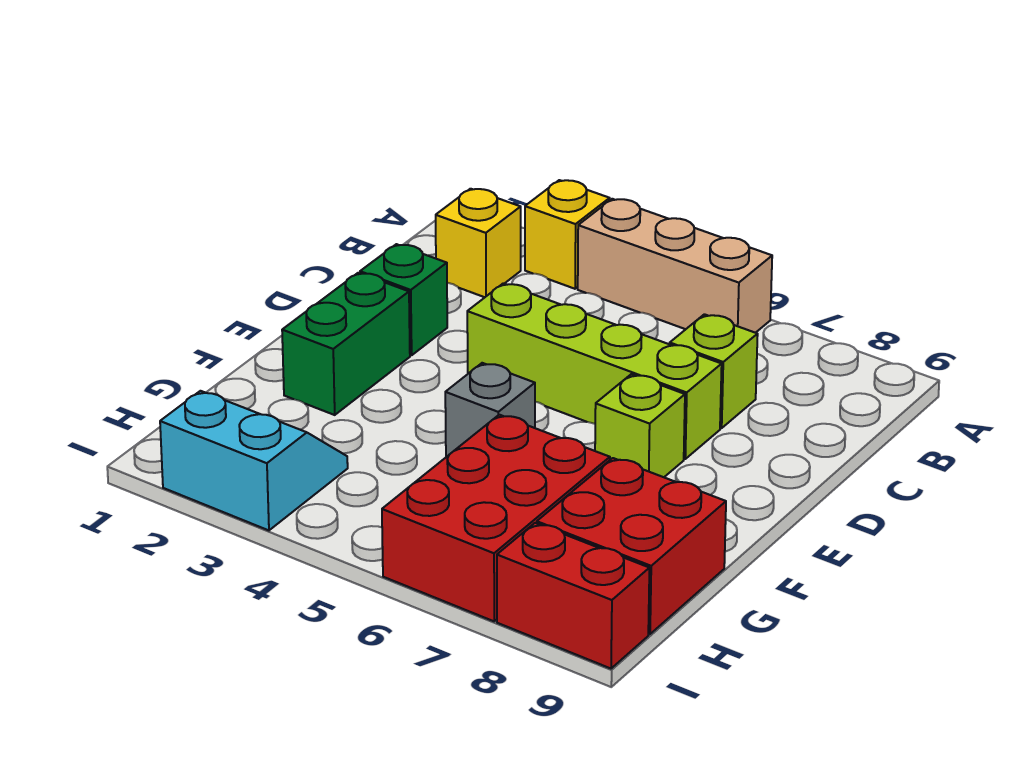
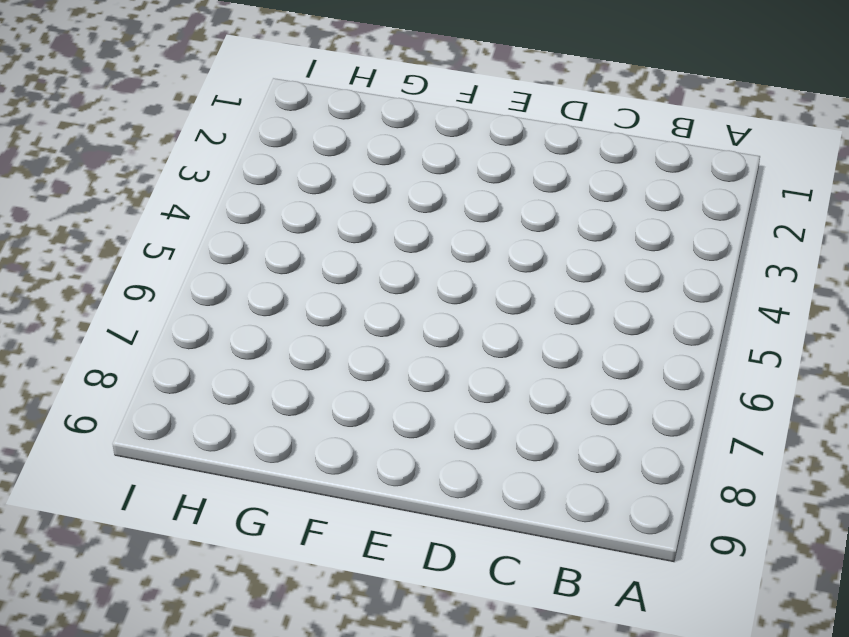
none -> yellow 1x1 brick [525,180,610,289]
none -> tan 1x3 brick [578,199,772,333]
none -> yellow 1x1 brick [436,189,521,297]

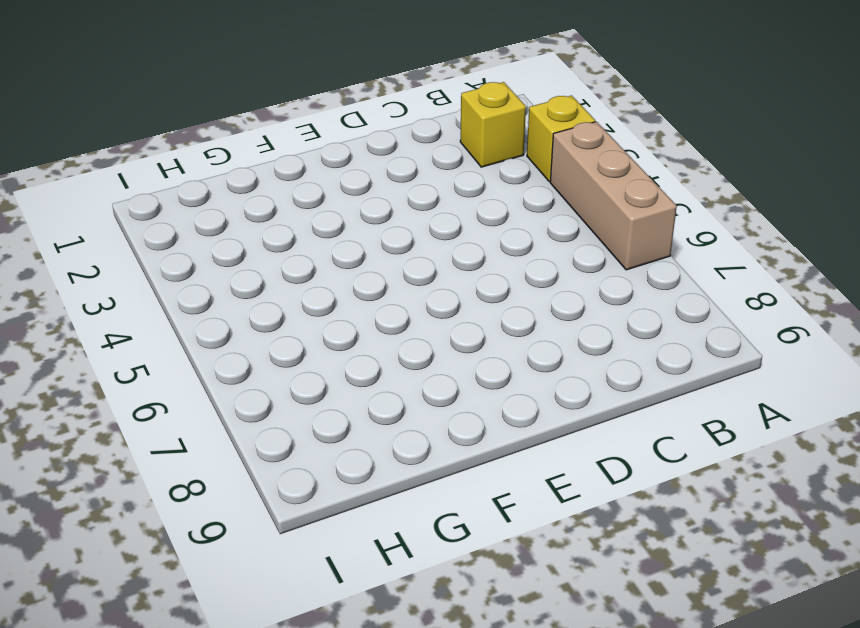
none -> lime 1x1 brick [670,314,758,428]
none -> green 1x1 brick [360,244,447,355]
none -> lime 1x4 brick [467,283,722,459]

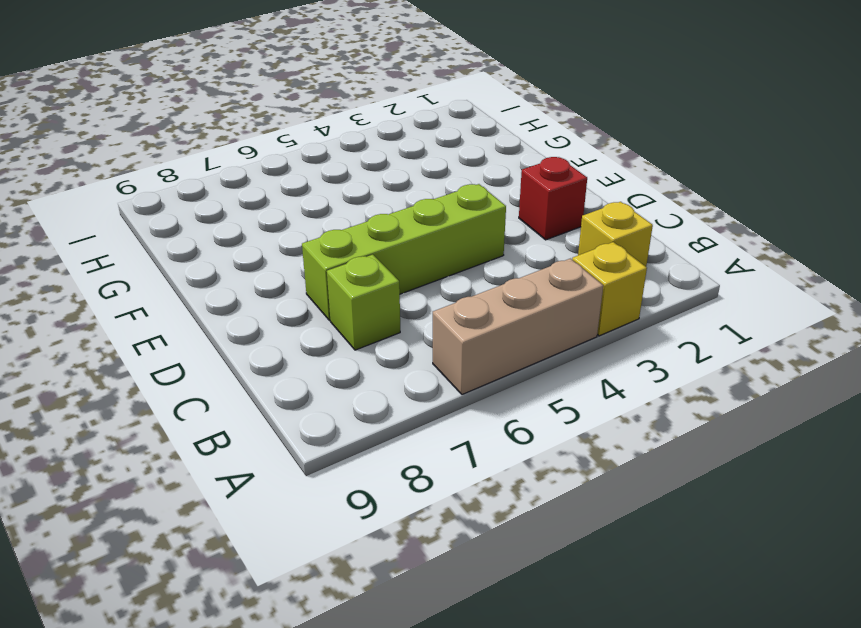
red 1x1 brick [519,157,587,240] -> green 1x1 brick [360,244,447,355]
none -> green 1x2 brick [282,273,410,415]
none -> lime 1x1 brick [595,374,685,477]
none -> grey 1x1 brick [445,363,535,457]

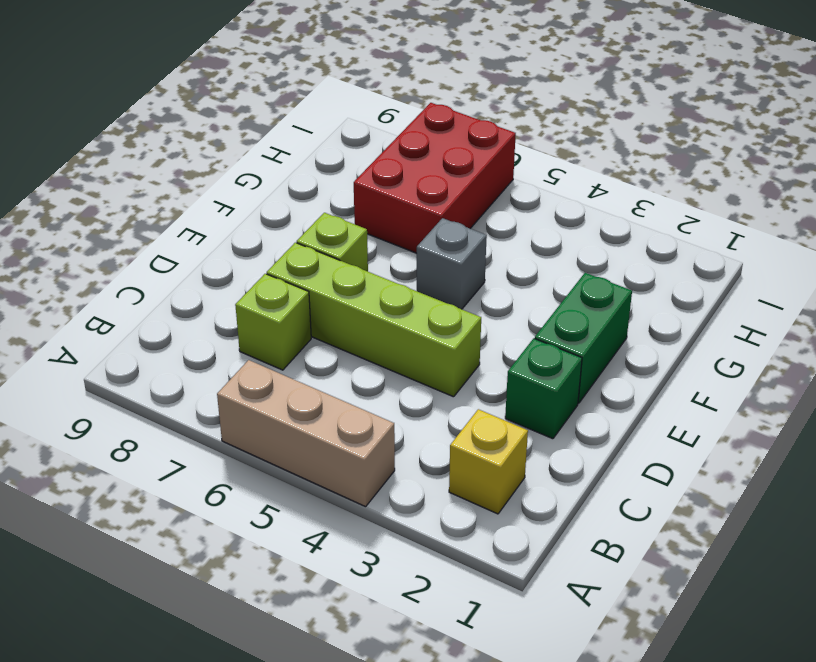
none -> yellow 1x1 brick [525,180,610,289]
none -> red 2x2 brick [537,458,726,634]
none -> cyan 2x2 slope [160,391,348,530]

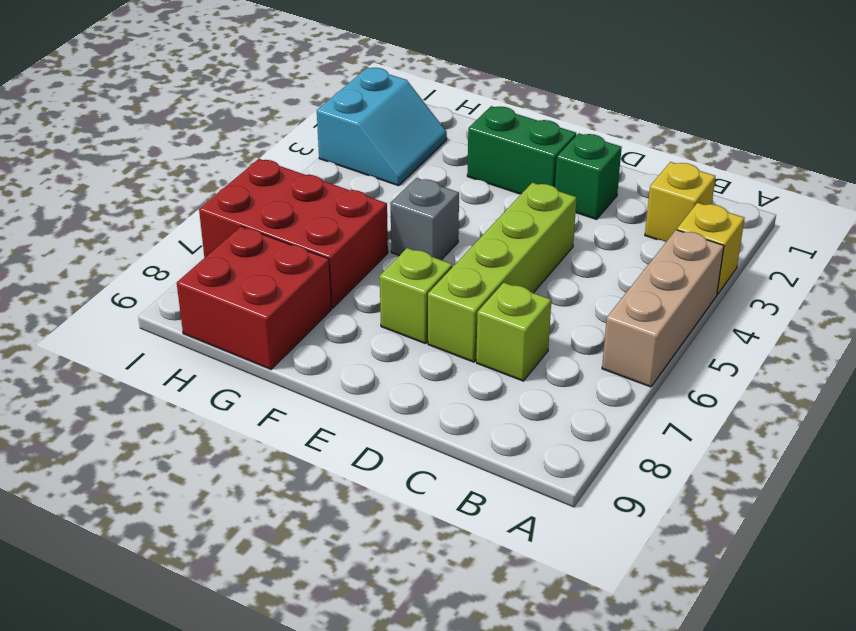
none -> red 1x2 brick [497,523,649,669]

